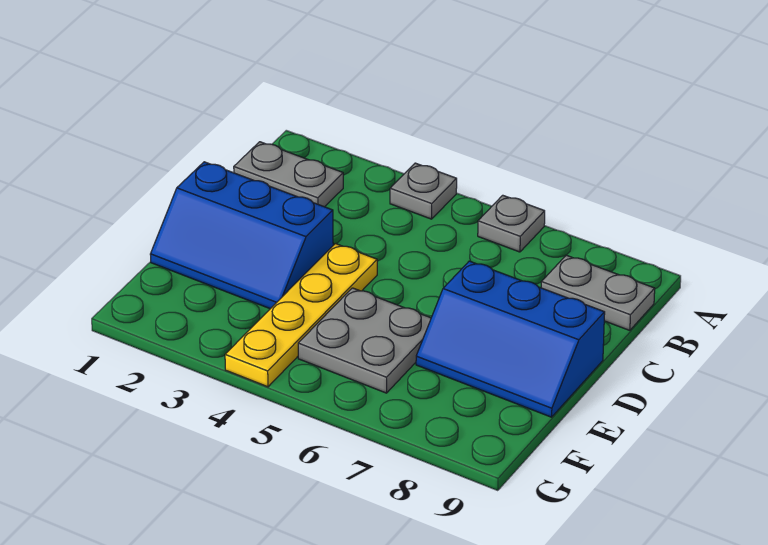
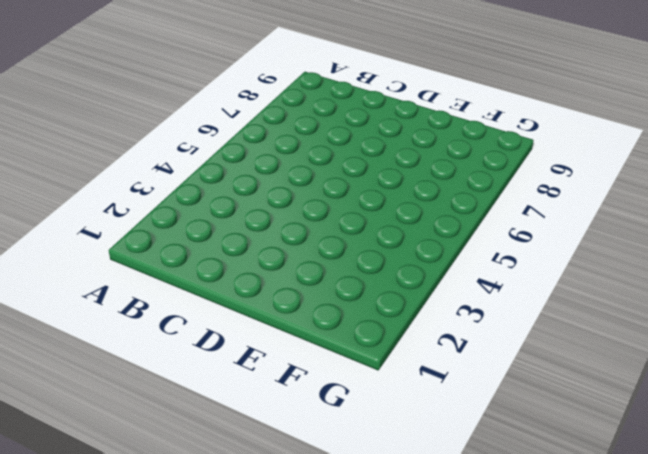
none -> grey 1x1 plate [390,163,457,219]
none -> grey 1x1 plate [478,195,545,252]

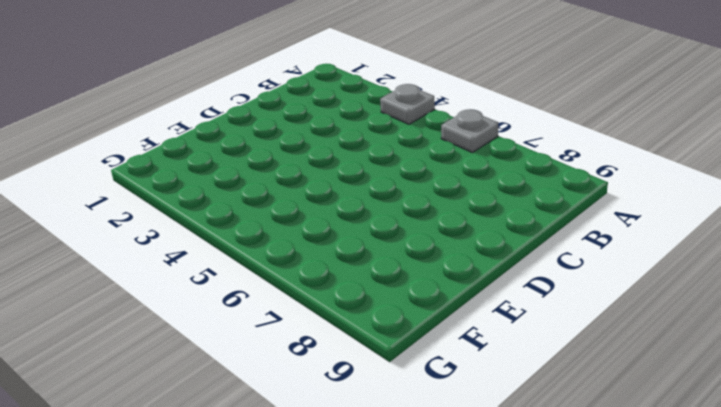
none -> grey 1x2 plate [234,142,343,207]
none -> grey 1x2 plate [541,255,655,330]

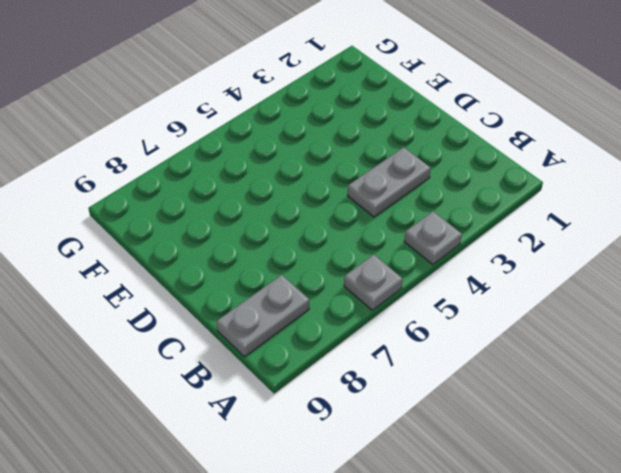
grey 1x2 plate [347,147,431,217] -> grey 1x2 plate moved to [234,142,343,207]
none -> blue 2x3 slope [150,162,333,309]
none -> yellow 1x4 plate [225,244,377,387]

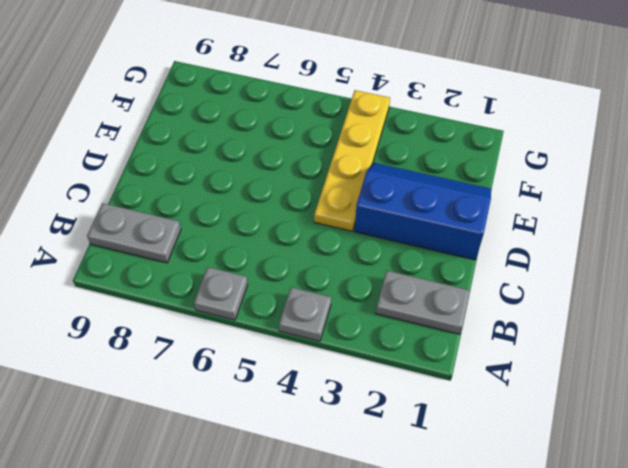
none -> blue 2x3 slope [416,261,605,417]
none -> grey 2x2 plate [298,288,431,393]

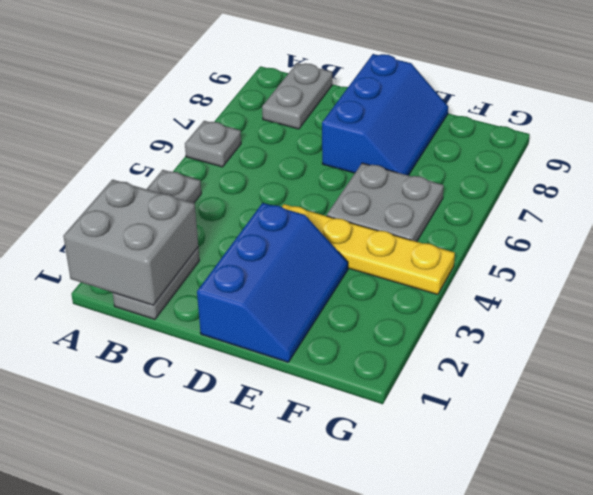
grey 2x2 brick [63,180,198,305] -> none

